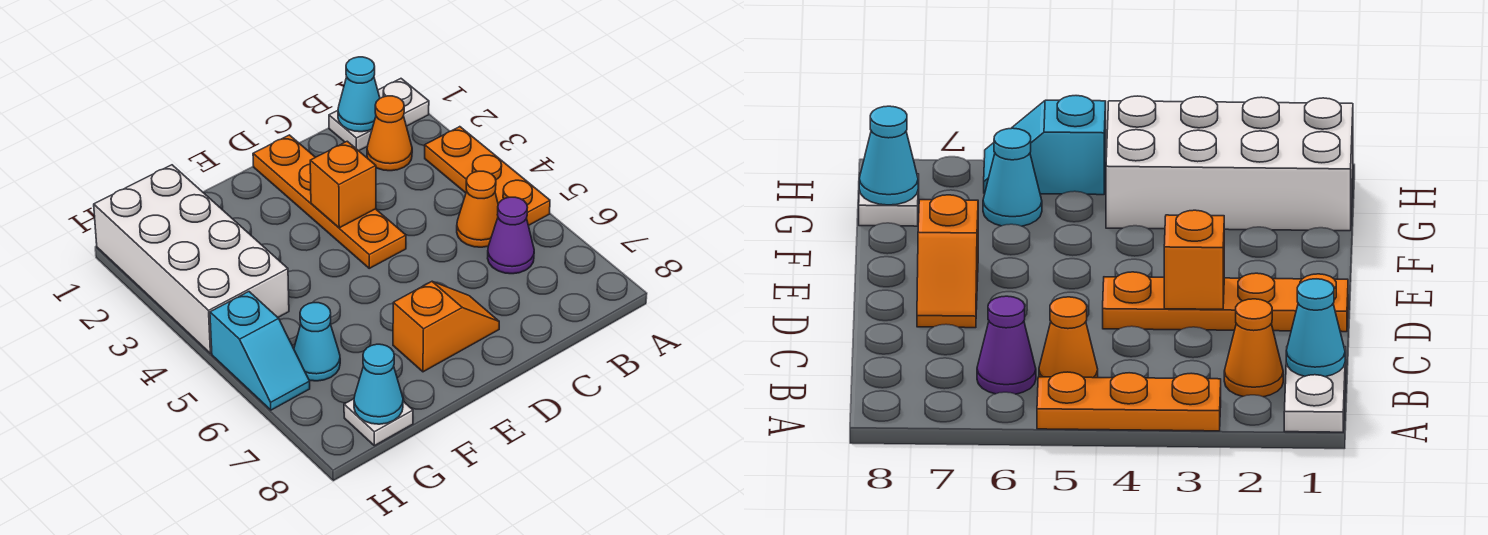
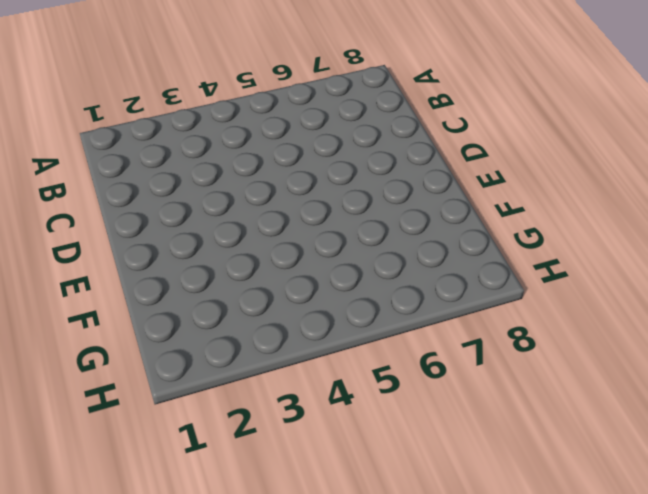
none -> white 1x2 plate [329,79,429,151]
none -> orange 1x3 plate [425,127,550,226]
none -> orange 1x1 cone [367,96,412,171]

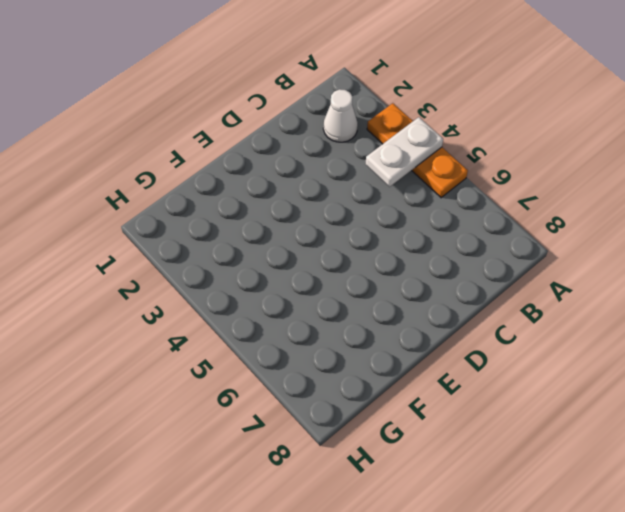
white 1x2 plate [365,117,443,187] -> white 1x2 plate moved to [329,79,429,151]
white 1x1 cone [323,89,358,142] -> orange 1x1 cone [367,96,412,171]
none -> orange 1x1 cone [457,171,498,247]
none -> purple 1x1 cone [488,197,534,274]
none -> orange 1x4 plate [253,135,406,268]

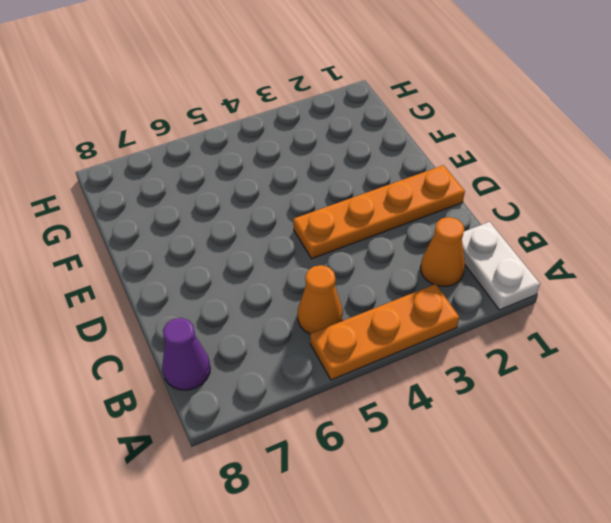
purple 1x1 cone [162,318,210,390] -> purple 1x1 cone moved to [488,197,534,274]
none -> orange 1x2 slope [393,282,499,372]
none -> white 2x4 brick [94,165,289,353]
none -> cyan 1x1 cone [294,303,340,381]

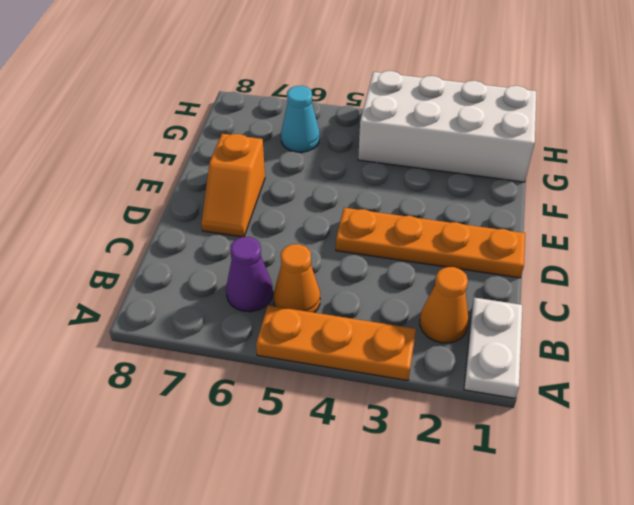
none -> white 1x1 plate [344,399,413,446]
none -> cyan 1x2 slope [210,292,310,410]
none -> cyan 1x1 cone [338,57,380,132]

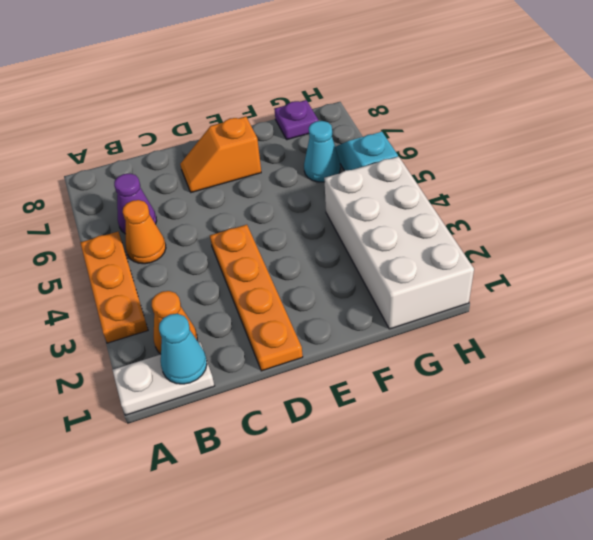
purple 1x1 plate [274,100,318,140] -> white 1x1 plate [344,399,413,446]
none -> orange 1x1 brick [310,141,376,228]
none -> cyan 1x1 cone [354,344,403,424]

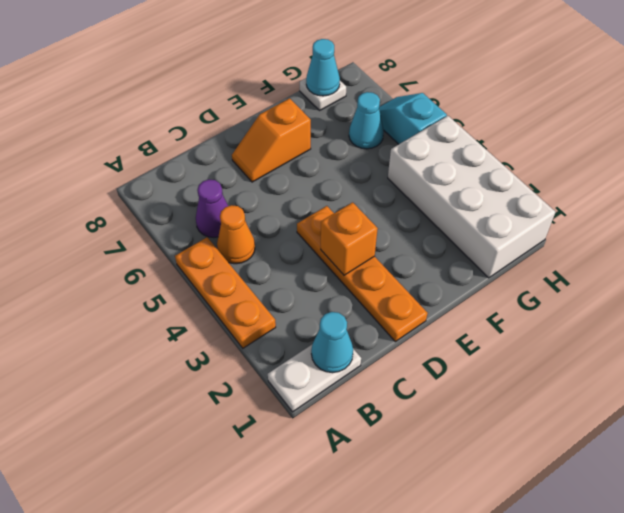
none -> orange 1x1 cone [367,96,412,171]

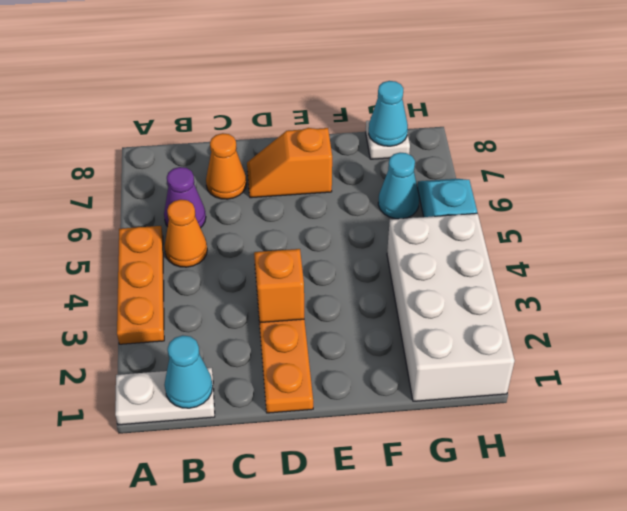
orange 1x1 cone [206,133,246,199] -> orange 1x1 cone moved to [367,96,412,171]

